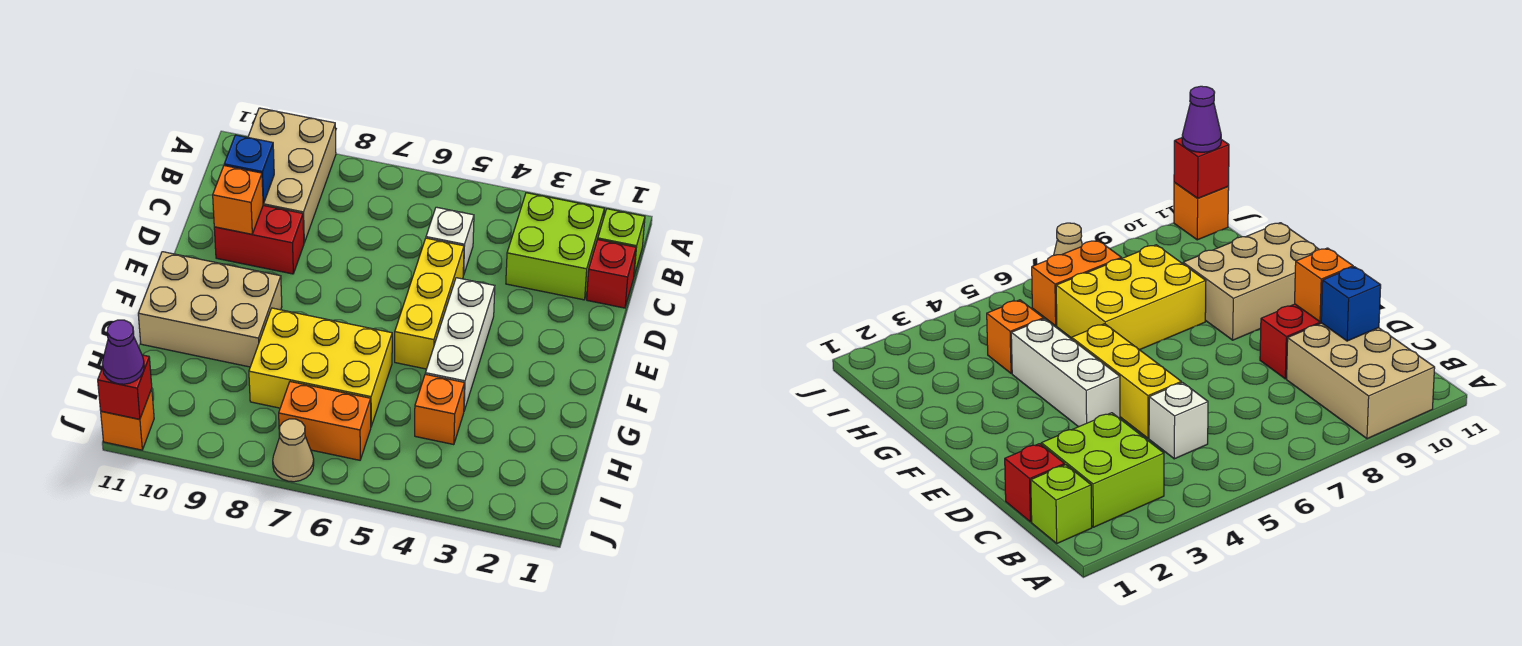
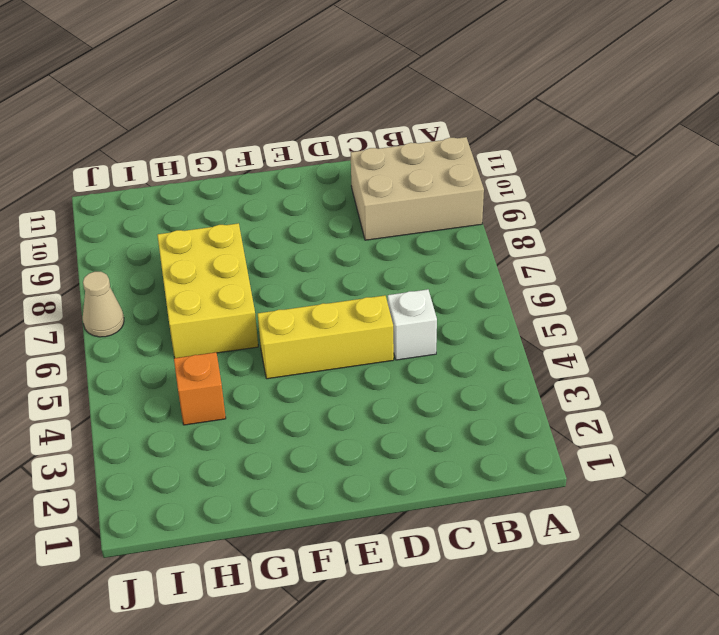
none -> lime 1x1 brick [598,209,645,275]
none -> lime 2x2 brick [506,193,604,300]
none -> red 1x1 brick [587,240,636,308]

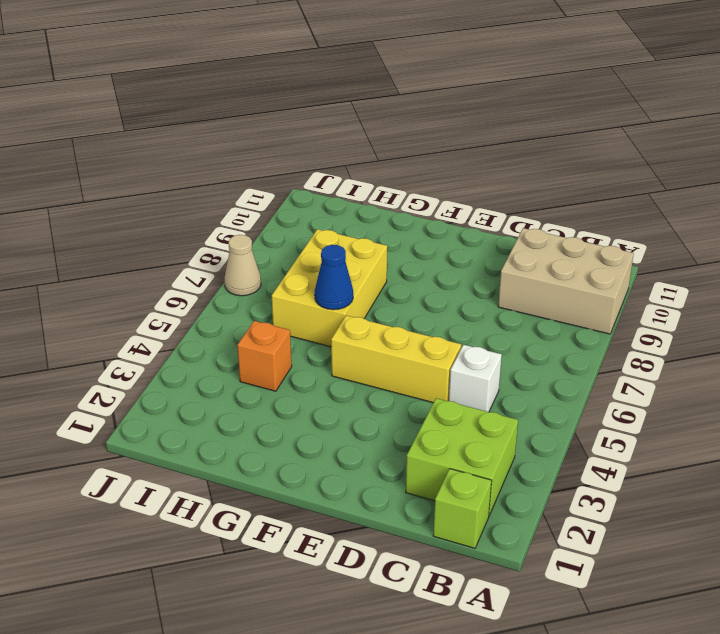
blue 1x1 cone [315,245,353,310] -> none
none -> red 1x1 brick [587,240,636,308]
none -> red 1x2 brick [214,205,304,274]
none -> white 1x3 brick [425,278,495,410]

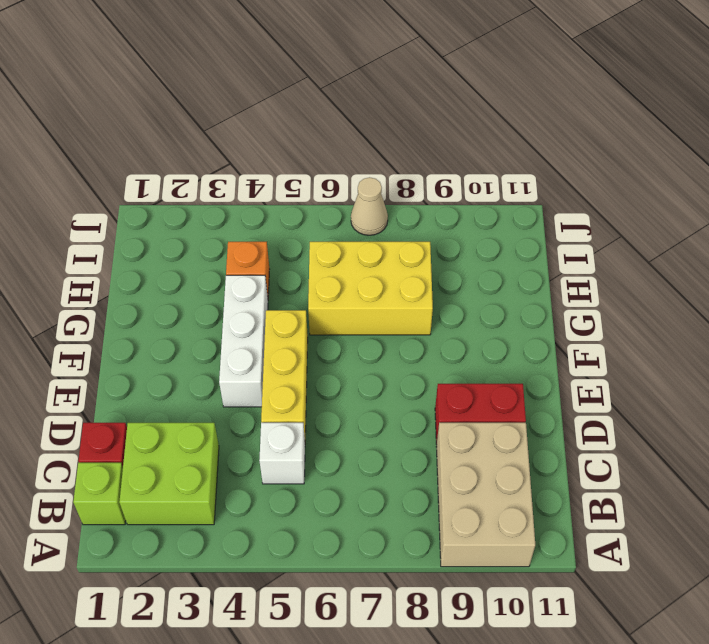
none -> tan 2x3 brick [138,252,282,367]
none -> orange 1x2 brick [279,382,371,460]
none -> orange 1x1 brick [101,389,154,450]

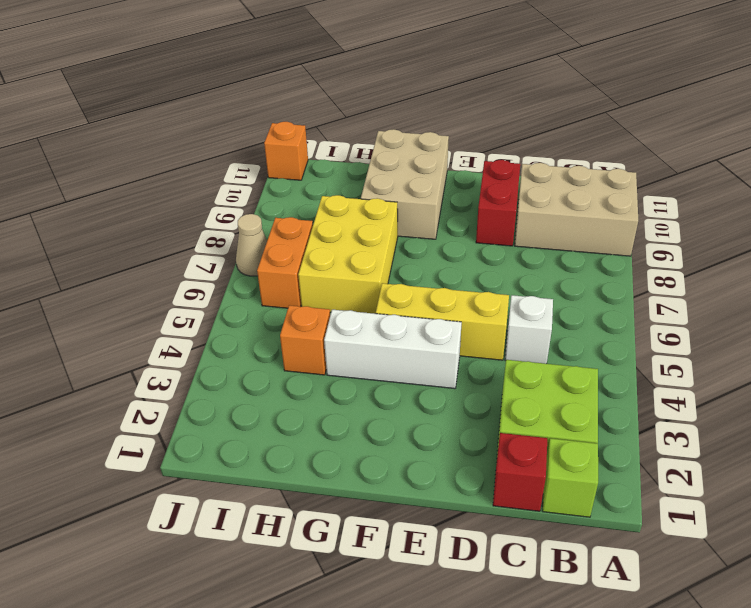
none -> blue 1x1 brick [224,135,274,204]
none -> orange 1x1 brick [213,166,263,234]
none -> red 1x1 brick [98,355,152,419]

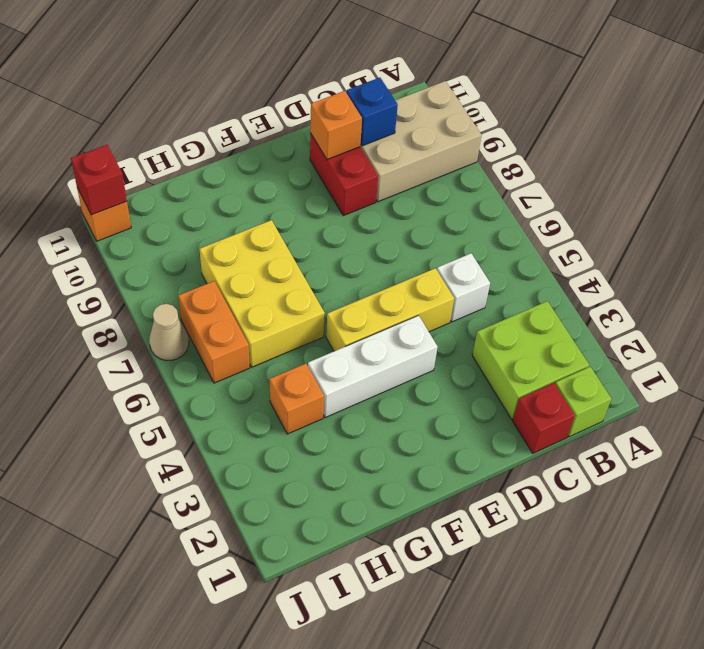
none -> tan 2x3 brick [138,252,282,367]
none -> purple 1x1 cone [102,320,144,384]

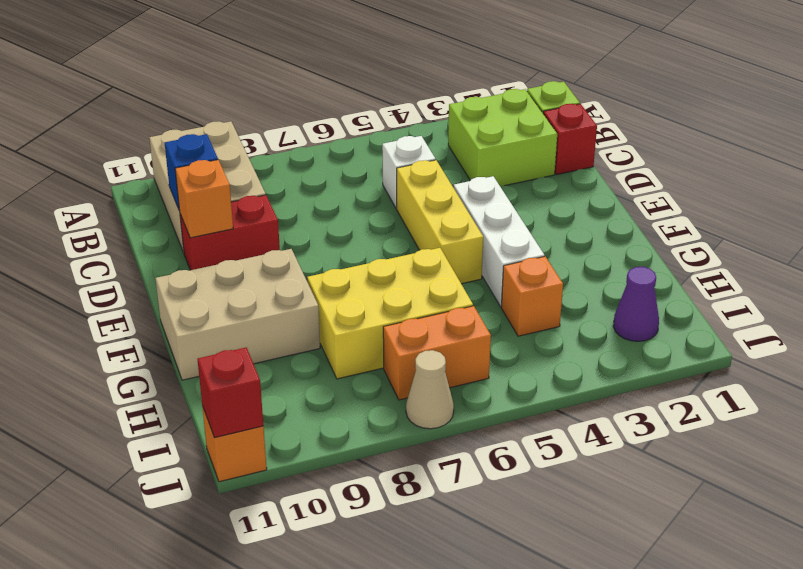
purple 1x1 cone [613,267,659,341] -> purple 1x1 cone moved to [102,320,144,384]

